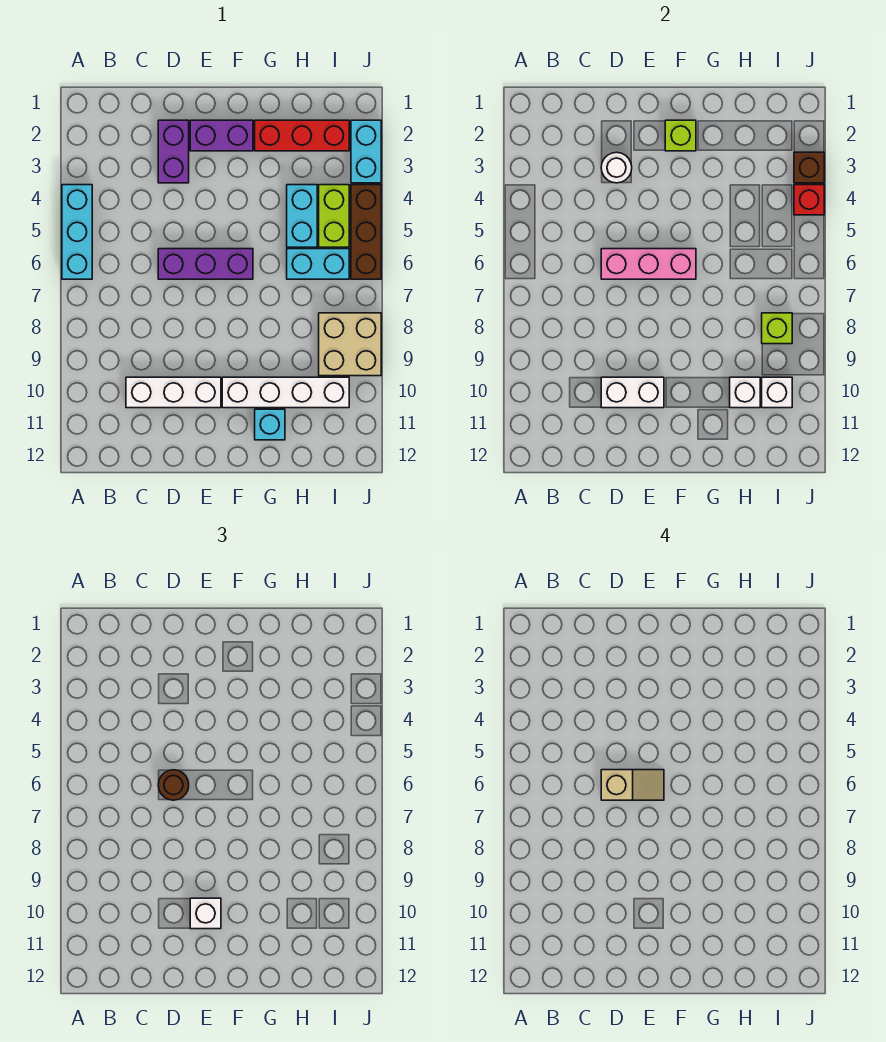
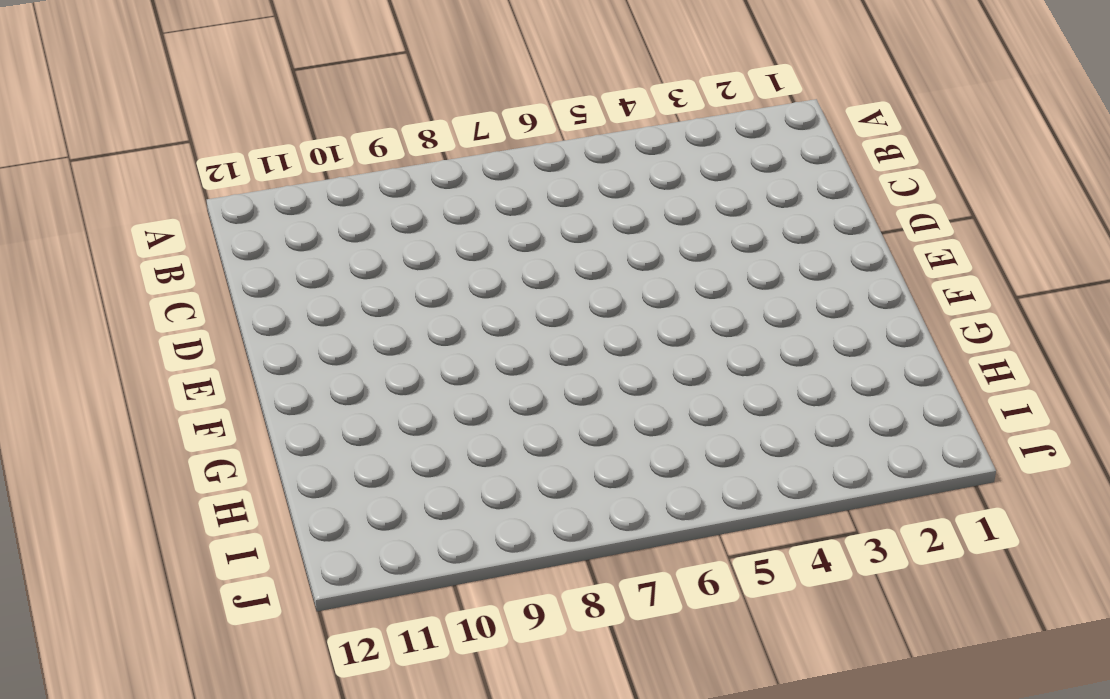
none -> cyan 1x3 brick [62,185,92,279]
none -> white 1x3 brick [126,377,221,408]
none -> purple 1x2 brick [158,120,189,183]

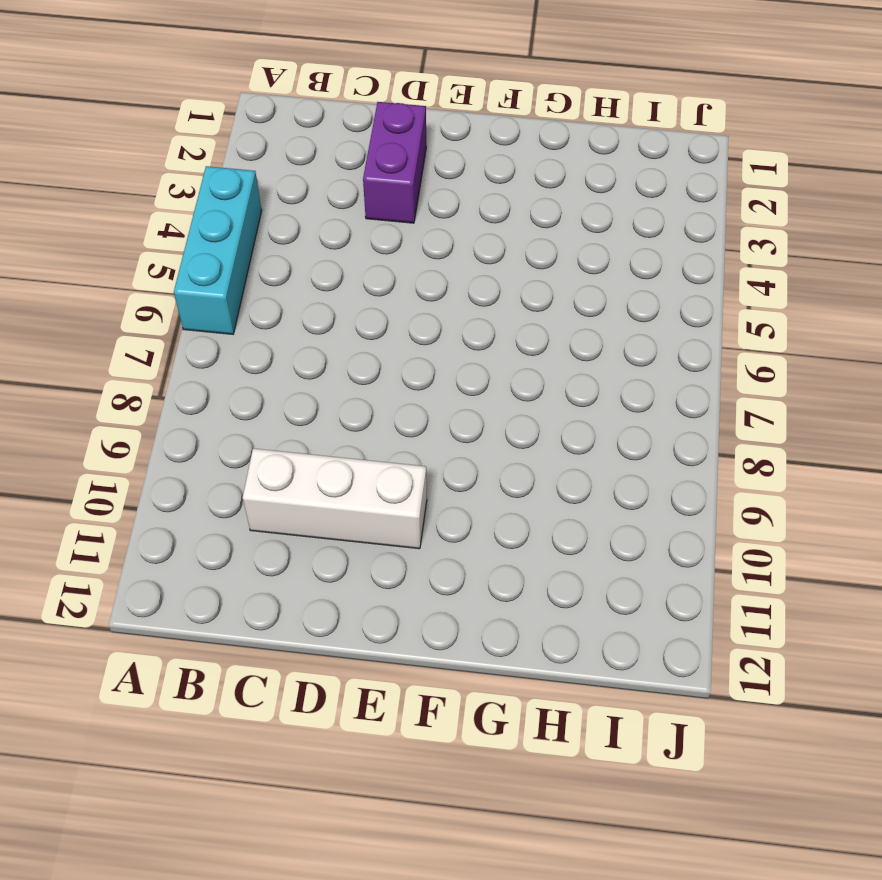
none -> purple 1x3 brick [158,249,253,279]
none -> purple 1x2 brick [190,120,253,151]
none -> white 1x4 brick [222,377,349,408]

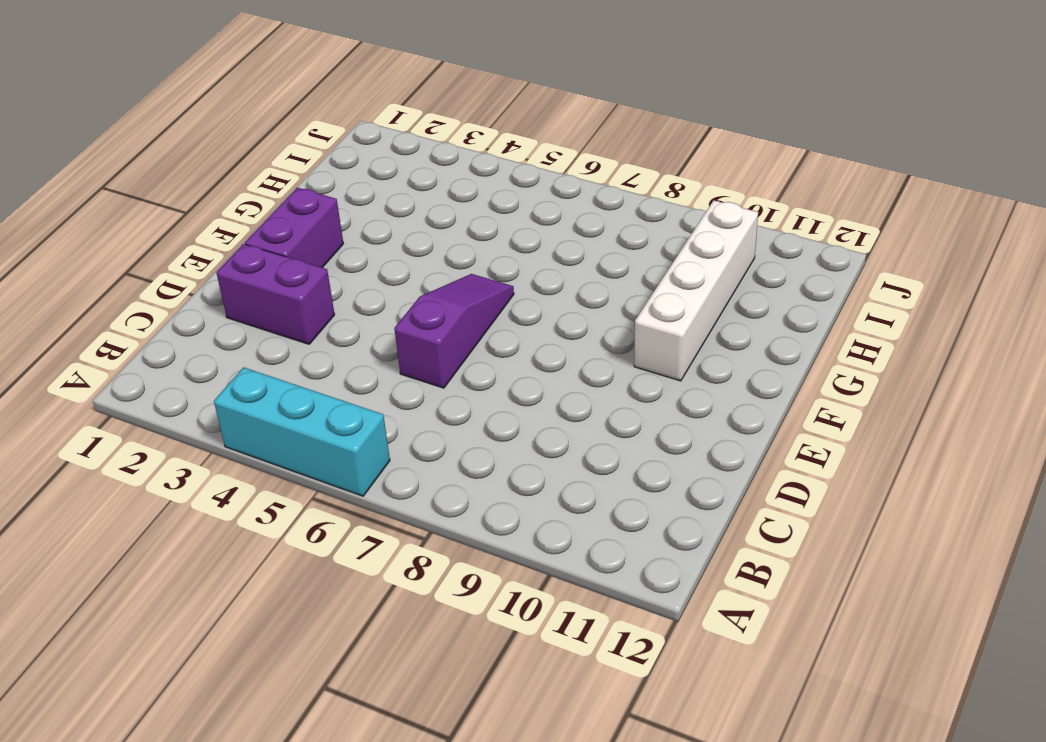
purple 1x3 slope [394,274,514,388] -> purple 1x3 brick [158,249,253,279]
none -> white 1x3 brick [126,377,221,408]
none -> red 1x3 brick [255,120,349,151]
none -> cyan 1x1 brick [255,409,285,440]

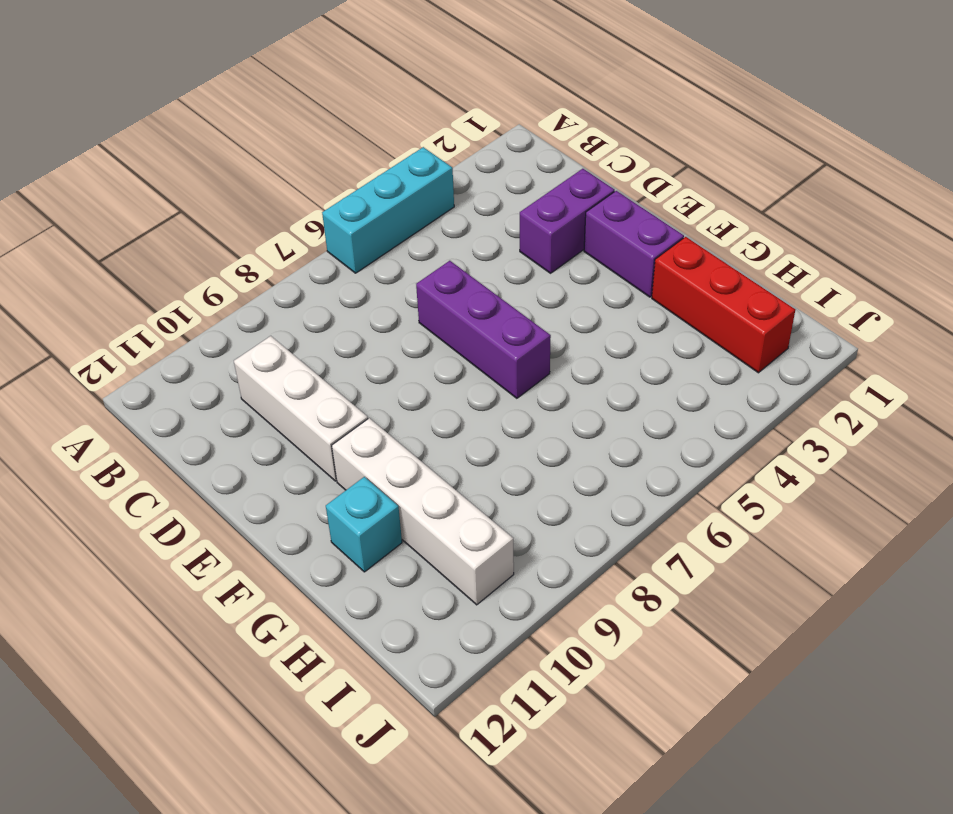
none -> cyan 1x2 brick [287,185,317,247]
none -> cyan 1x2 brick [287,249,349,279]
none -> lime 1x2 brick [319,185,349,247]

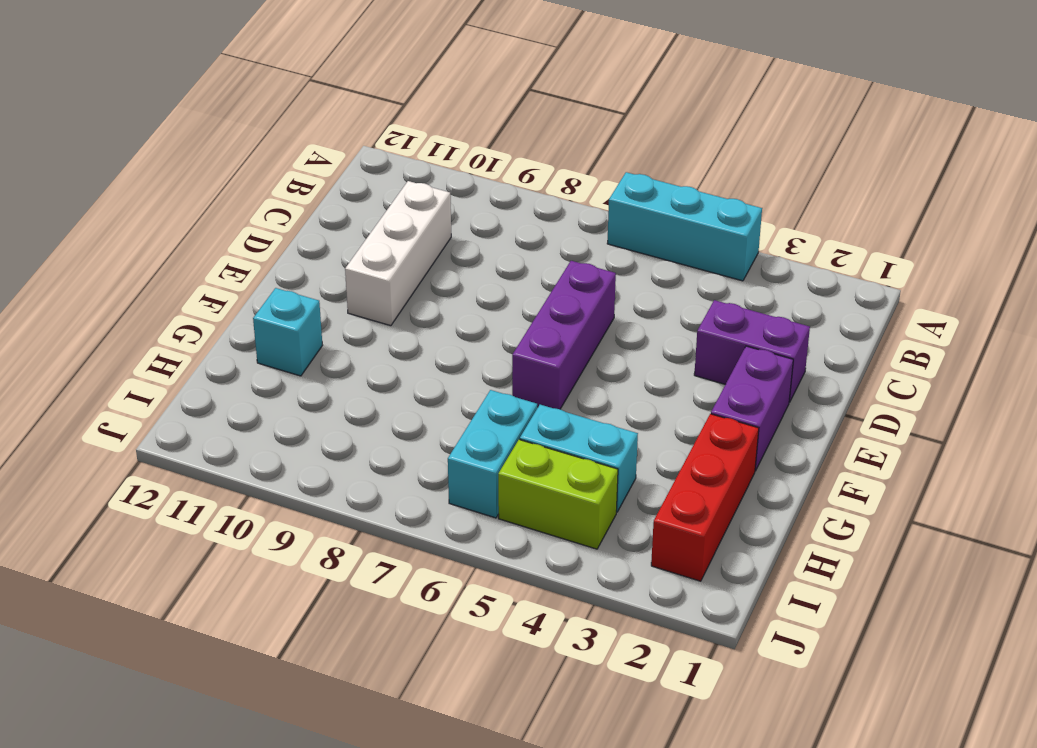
none -> white 1x4 brick [222,377,349,408]
none -> tan 2x2 brick [319,313,381,376]
none -> cyan 1x2 brick [351,120,381,183]

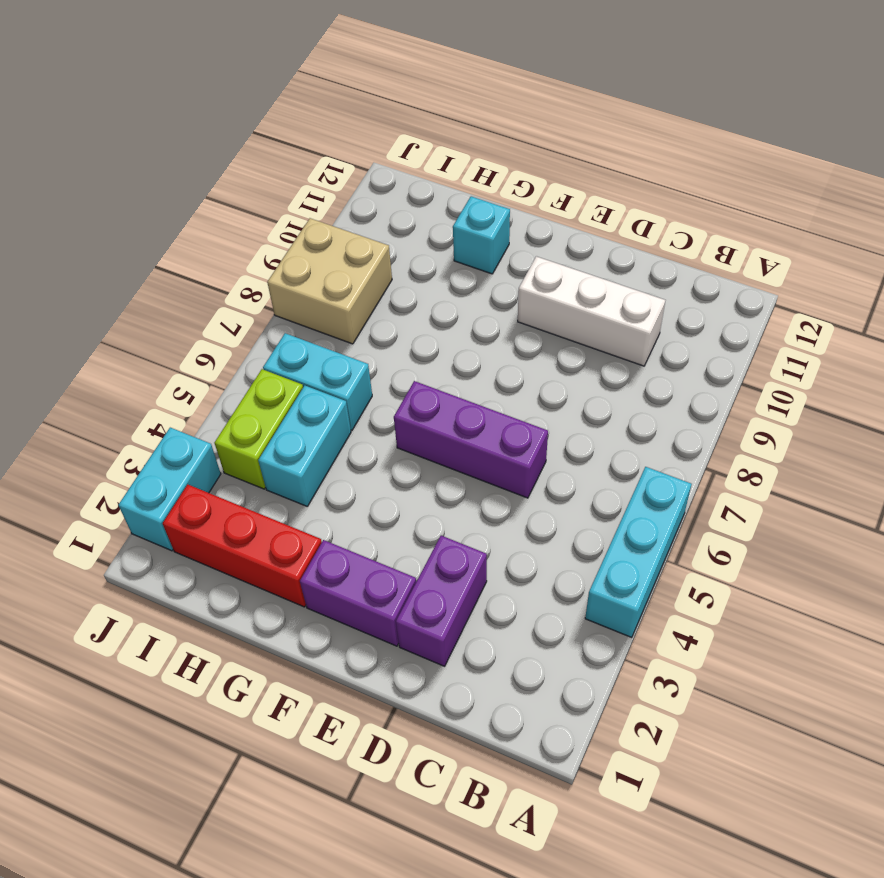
none -> white 1x4 brick [222,377,349,408]
none -> brown 1x3 brick [351,185,381,279]
none -> white 1x1 round brick [601,152,632,183]

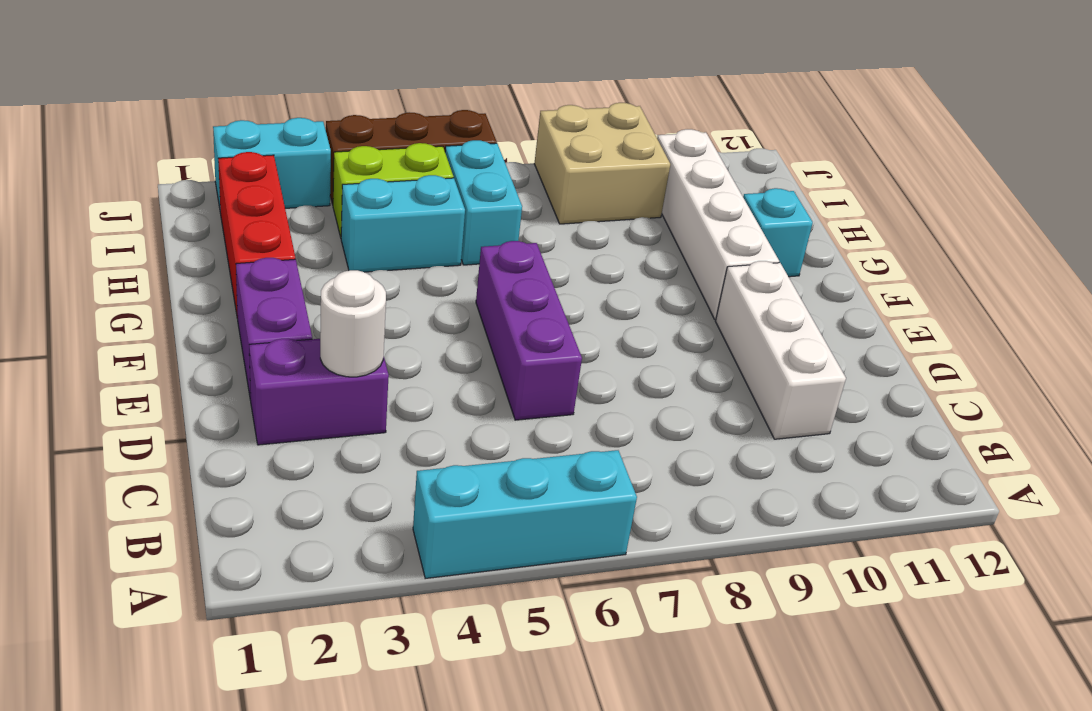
none -> pink 1x3 brick [601,249,696,279]
none -> white 1x2 brick [601,377,664,408]
none -> lime 1x1 brick [665,120,696,151]

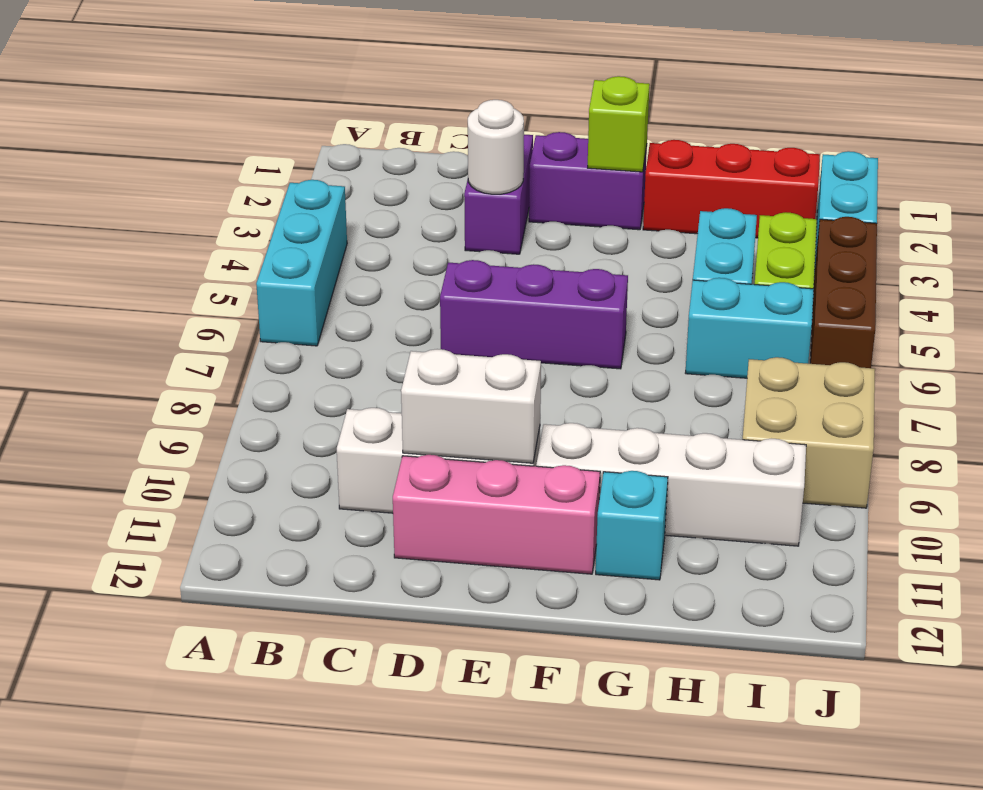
pink 1x3 brick [393,455,600,574] -> pink 1x3 brick moved to [601,249,696,279]
none -> white 1x1 brick [730,377,760,408]
none -> lime 1x1 brick [762,313,792,344]
none -> white 1x1 brick [762,377,792,408]

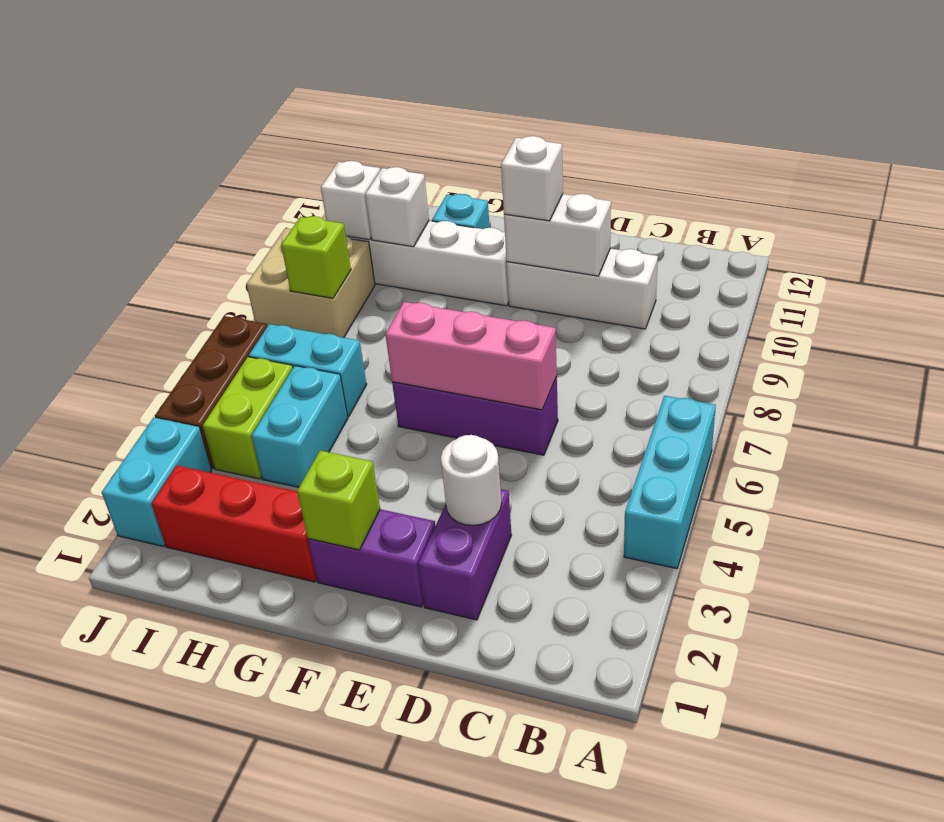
none -> brown 1x1 brick [794,152,824,183]
none -> red 1x1 brick [794,185,824,215]
none -> brown 1x1 round brick [158,770,189,800]

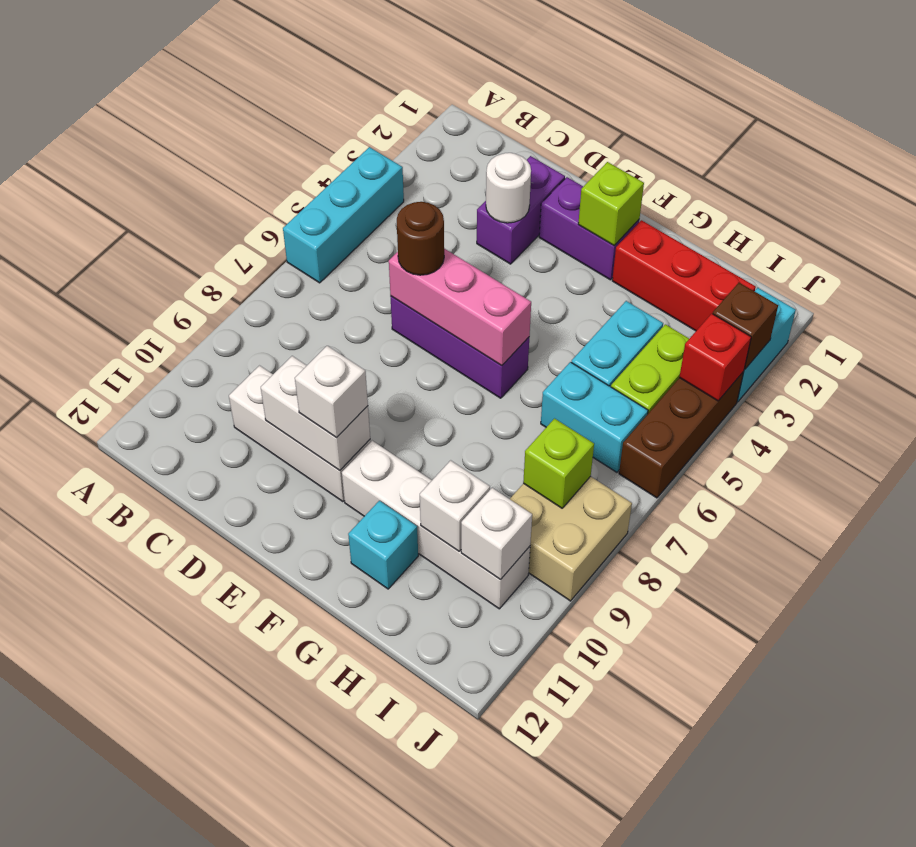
none -> tan 1x2 slope [601,770,664,800]

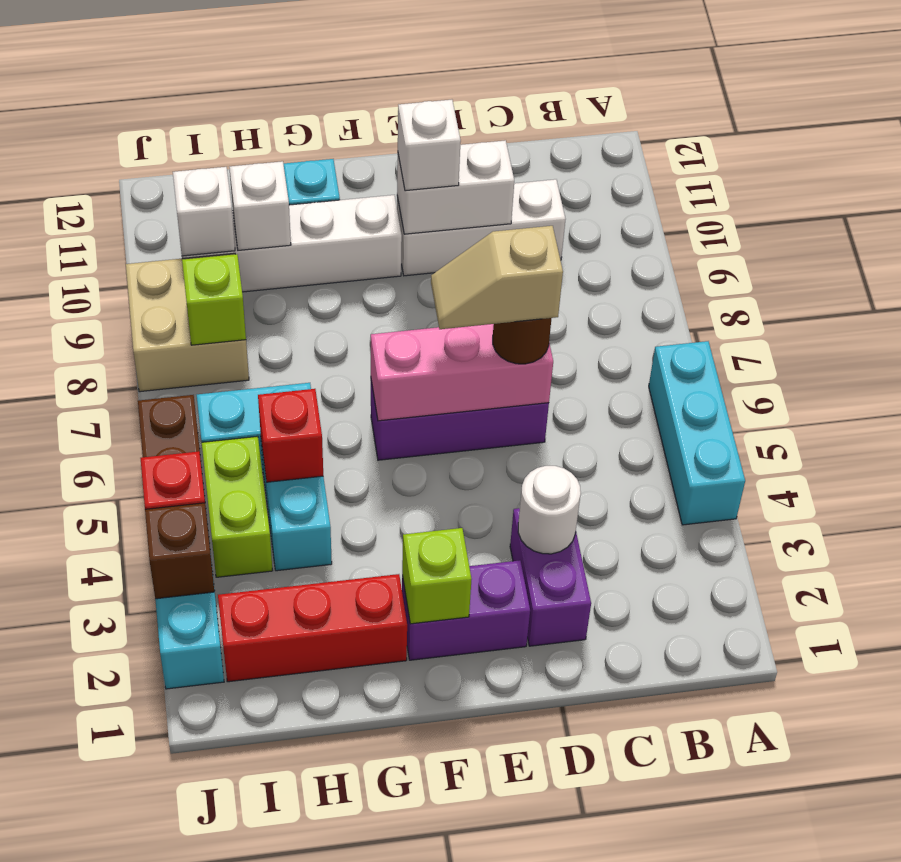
red 1x1 brick [258,389,323,482] -> none

